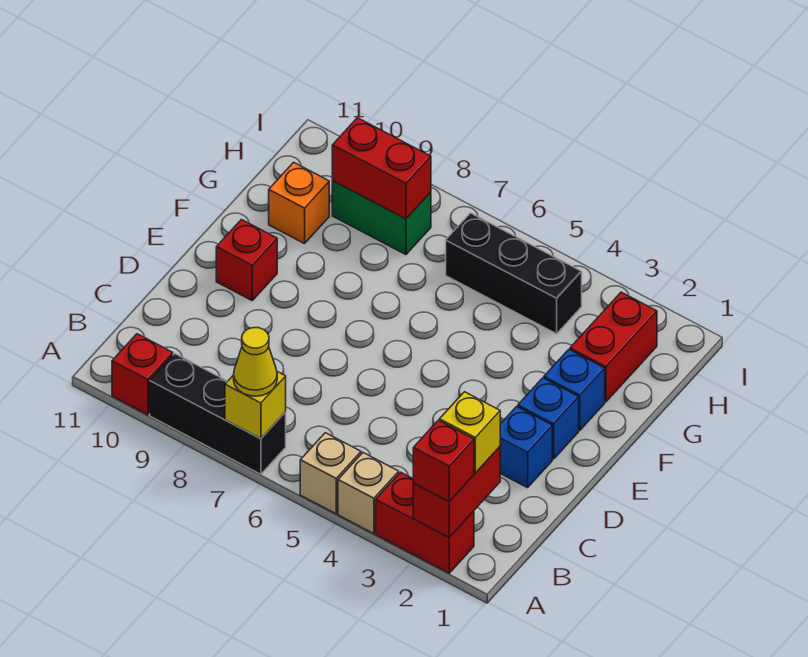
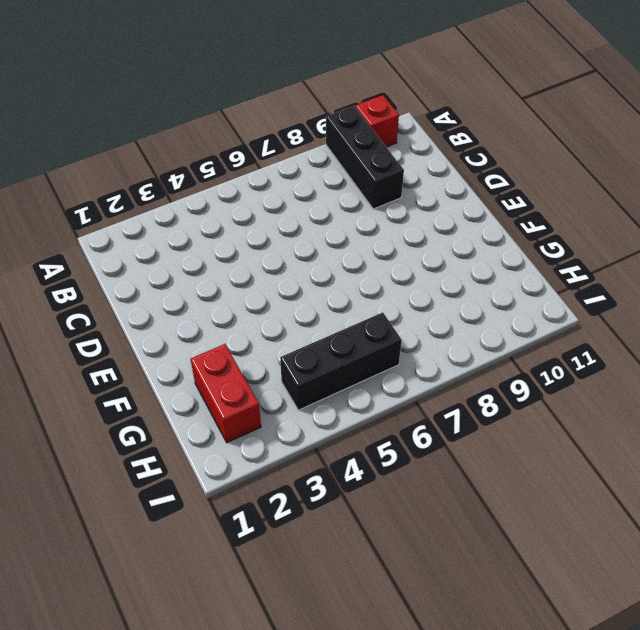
black 1x3 brick [326,106,404,209] -> black 1x3 brick turned to [150,354,286,474]
none -> red 1x2 brick [376,472,474,573]
none -> tan 1x1 brick [338,453,399,534]
none -> tan 1x1 brick [300,433,361,514]

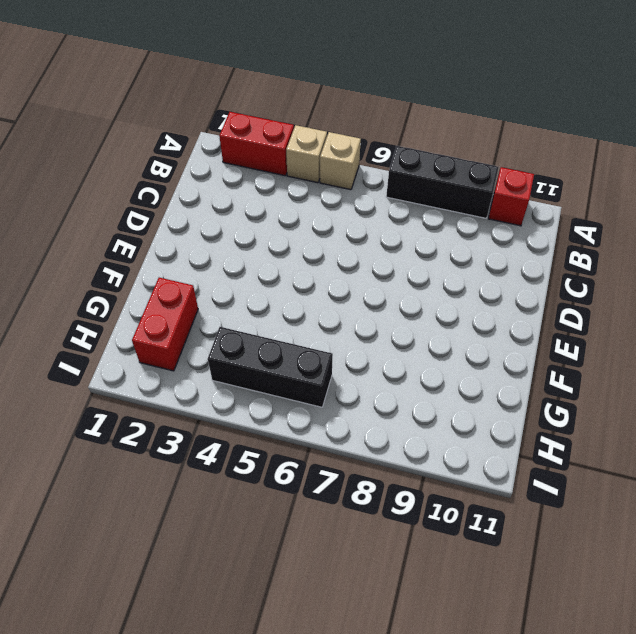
none -> blue 1x1 brick [500,406,552,488]
none -> blue 1x1 brick [518,378,579,459]
none -> red 1x1 brick [216,220,277,300]

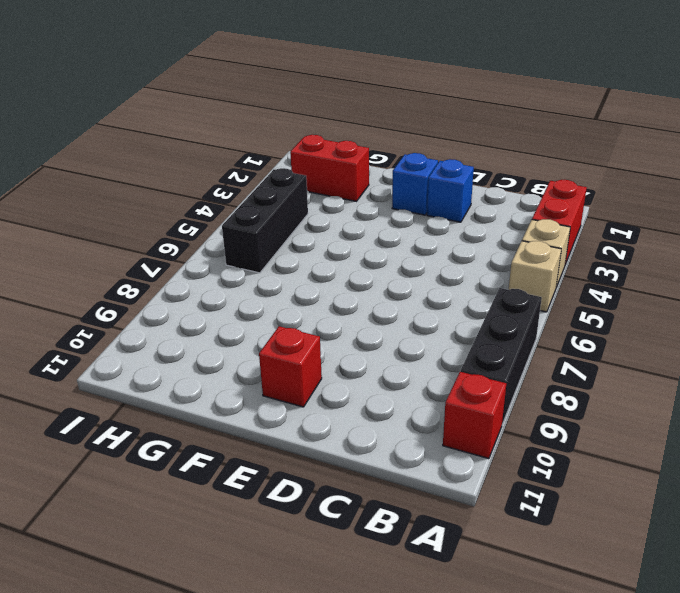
none -> blue 1x1 brick [544,350,605,430]
none -> orange 1x1 brick [269,162,329,244]
none -> green 1x2 brick [332,181,431,255]

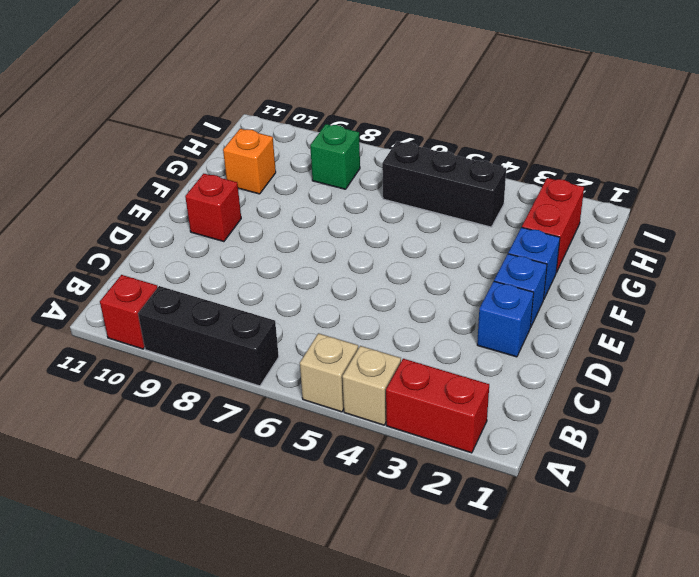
green 1x1 brick [310,124,360,189] -> green 1x2 brick [332,181,431,255]
none -> red 1x2 brick [413,447,500,537]
none -> yellow 1x1 brick [225,372,286,439]
none -> red 1x2 brick [332,118,431,219]

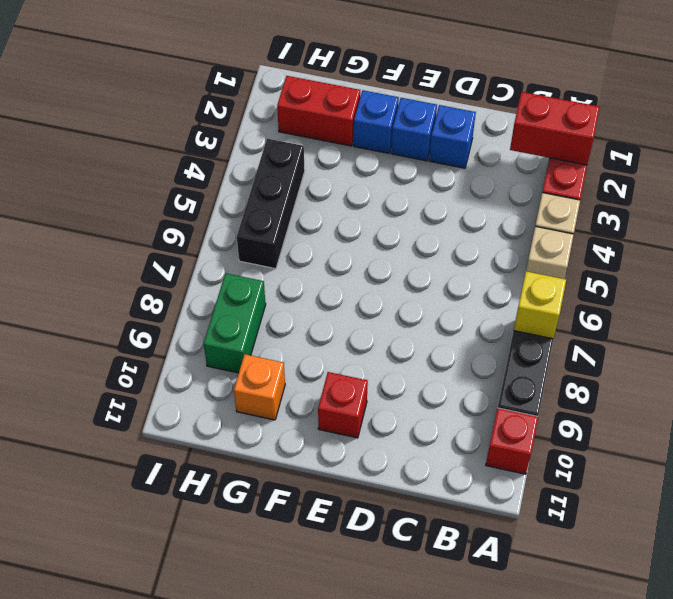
none -> red 1x2 brick [332,118,431,219]
none -> red 1x1 brick [413,420,474,502]
none -> yellow 1x1 cone [234,328,277,396]

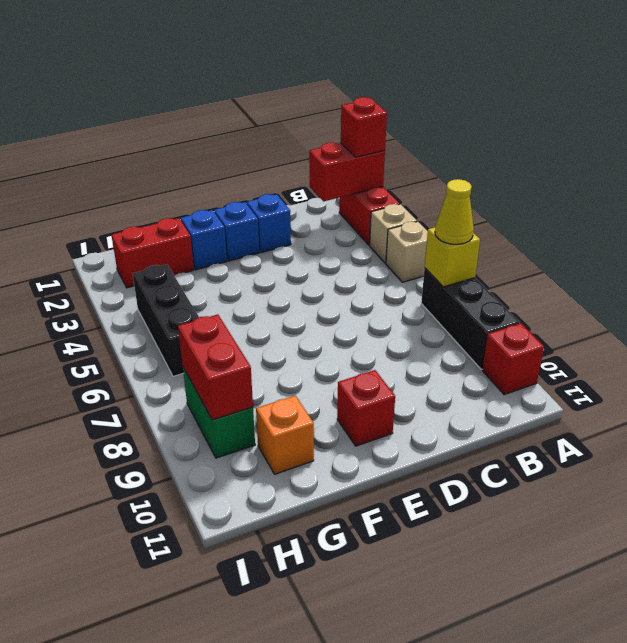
none -> yellow 1x1 brick [439,392,500,473]

